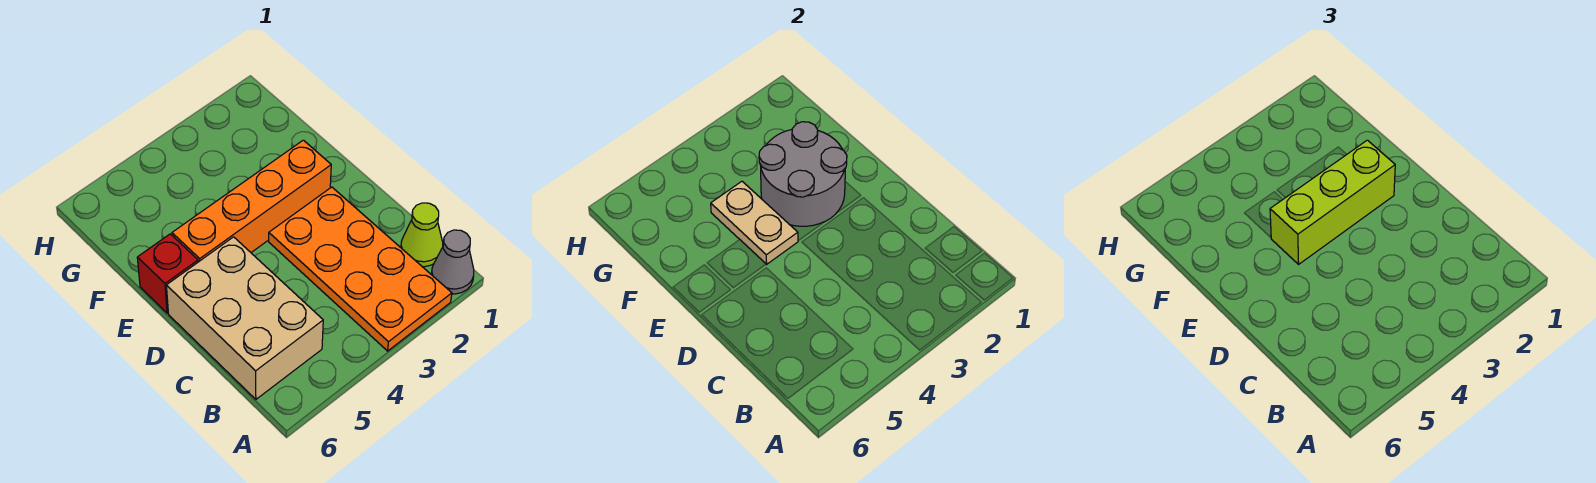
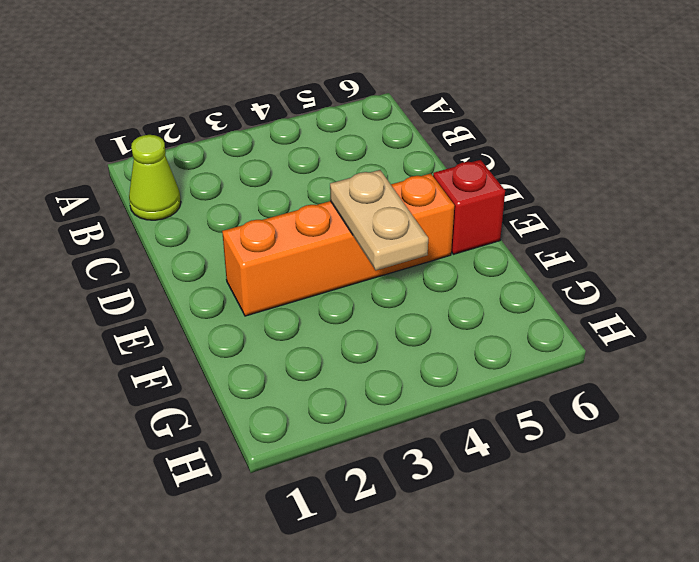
none -> grey 1x1 cone [432,230,474,294]
none -> orange 2x4 plate [269,187,452,351]

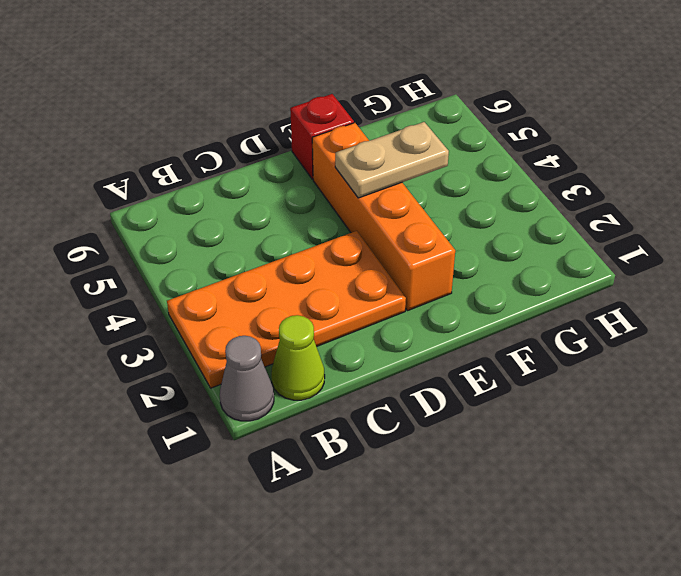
none -> tan 2x3 brick [166,237,323,399]
none -> grey 2x2 round brick [759,122,847,226]

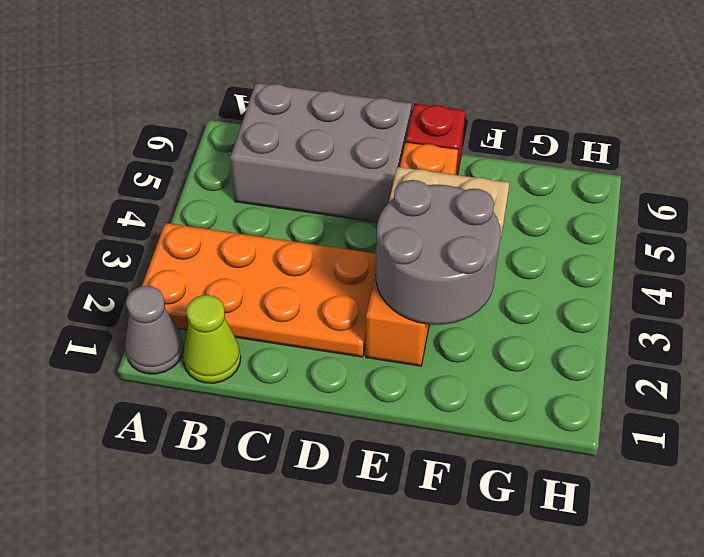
grey 2x3 brick [230,83,412,222] -> tan 2x3 brick [166,237,323,399]
none -> lime 1x3 brick [1270,140,1395,264]

